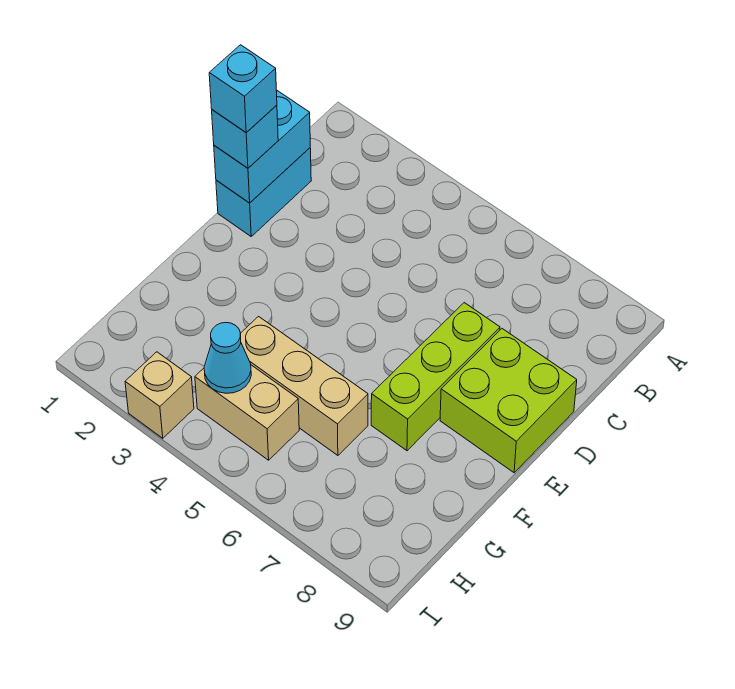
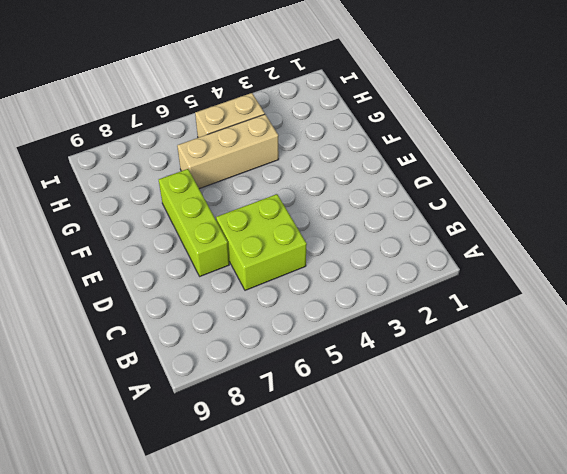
lime 2x2 brick [216,194,307,290] -> lime 2x2 brick moved to [440,329,577,473]
none -> cyan 1x2 brick [216,148,311,236]
none -> tan 1x1 brick [125,352,194,438]

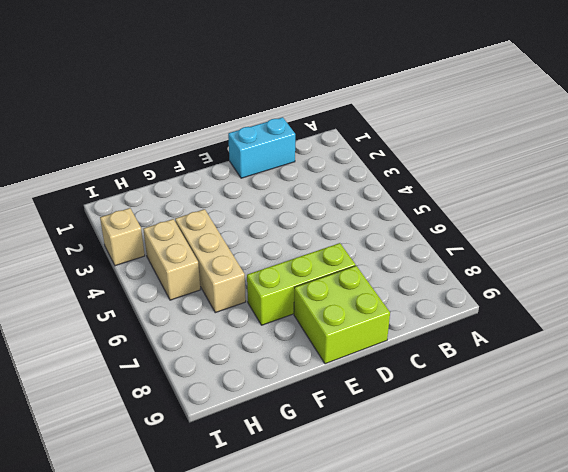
none -> cyan 1x2 brick [214,90,310,203]
none -> cyan 1x1 cone [204,323,251,393]

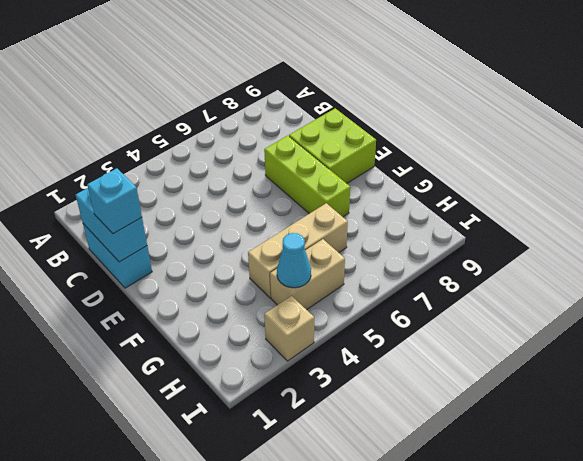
none -> cyan 1x1 brick [209,45,277,133]

